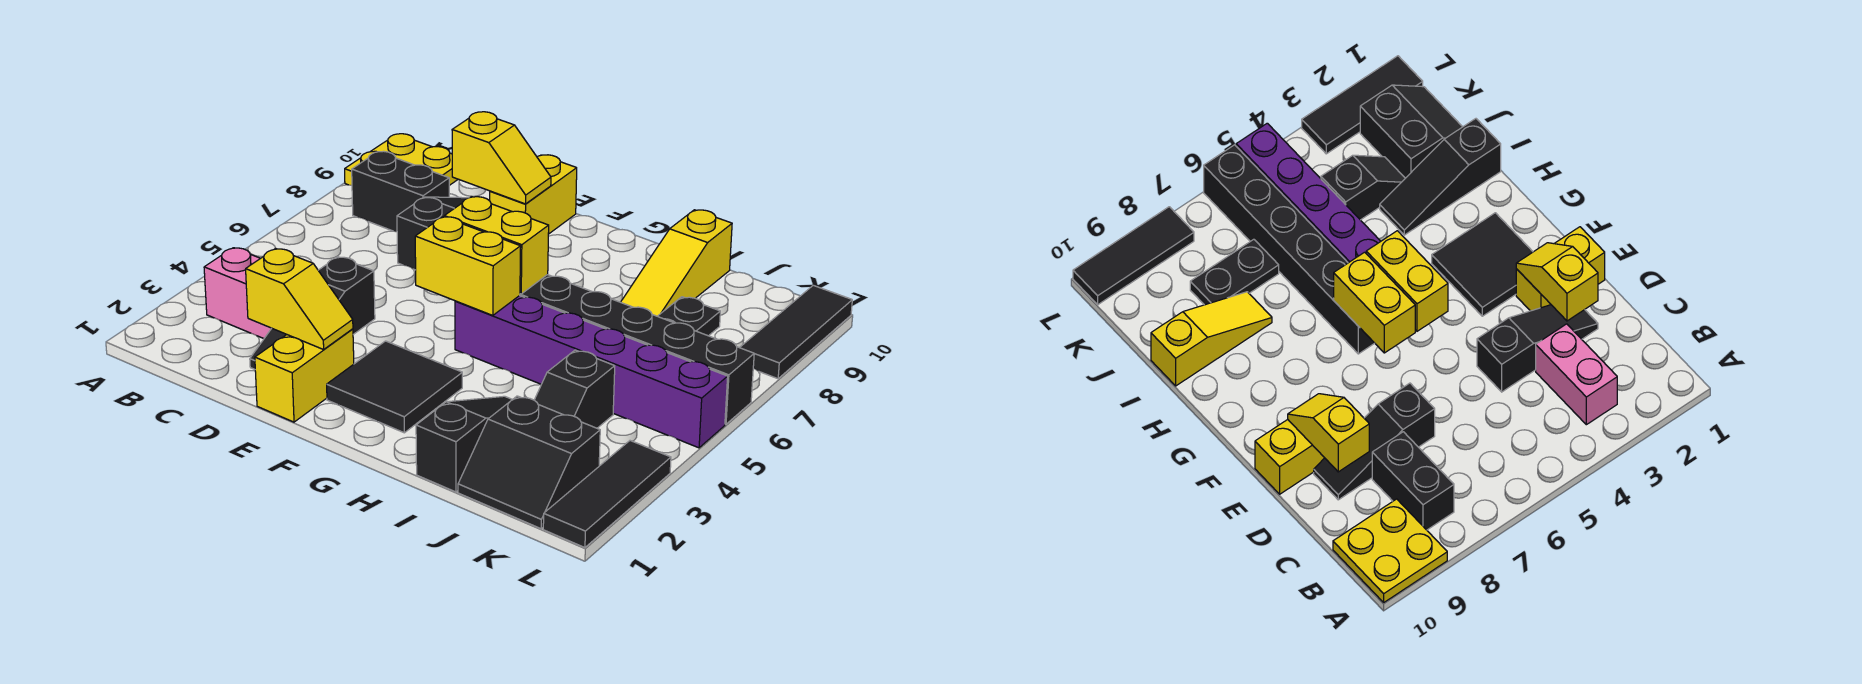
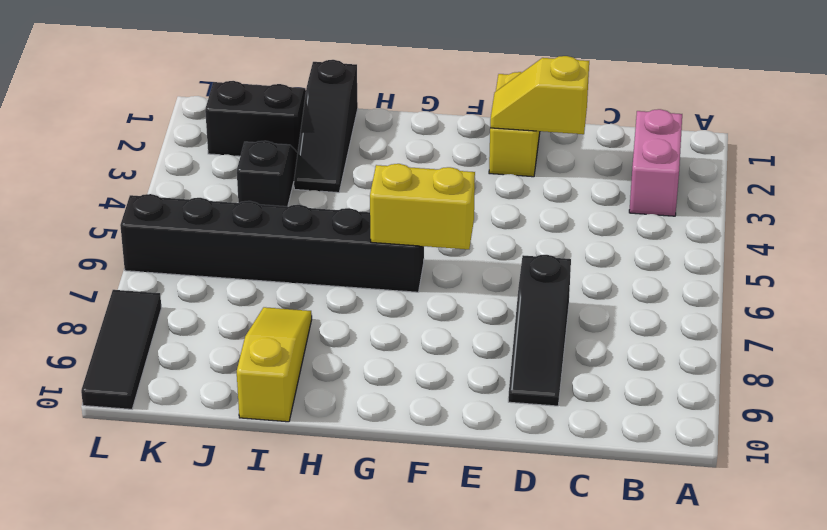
pink 1x2 brick [629,109,682,216] -> pink 1x2 brick turned to [204,248,271,339]
none -> yellow 2x2 plate [345,134,458,185]
none -> black 1x2 brick [352,151,449,232]
none -> black 1x3 slope [250,257,375,369]

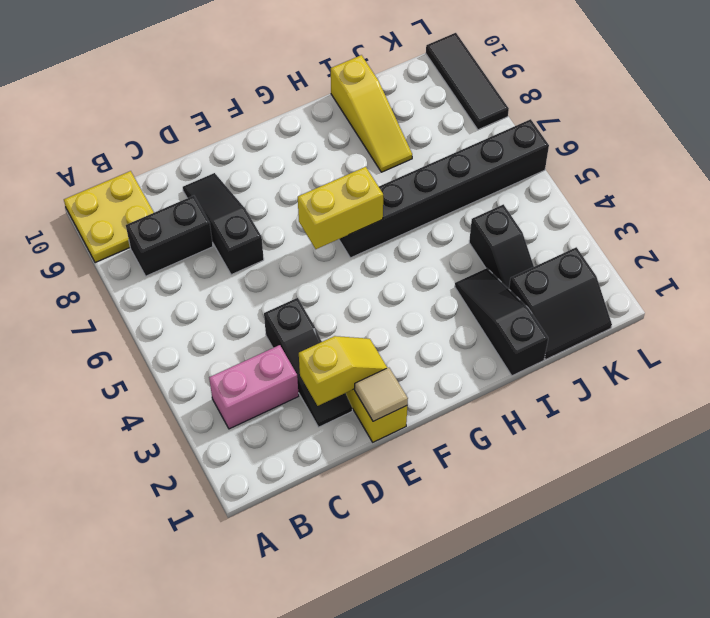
tan 1x1 tile [355,368,408,421] -> none
none -> yellow 1x2 brick [490,155,577,234]
none -> black 2x2 tile [327,341,462,433]
none -> purple 1x6 brick [455,296,728,448]

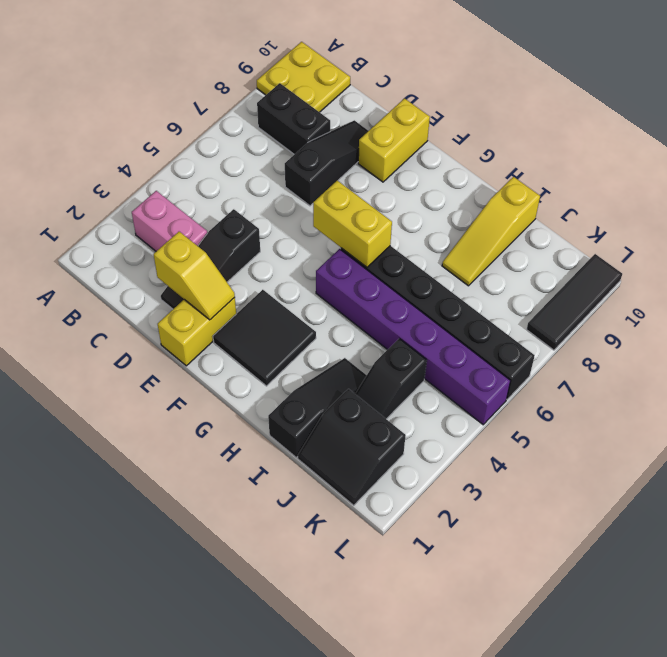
none -> black 1x2 plate [658,297,720,336]
none -> black 1x3 tile [543,441,671,548]
none -> yellow 1x2 slope [452,112,551,204]

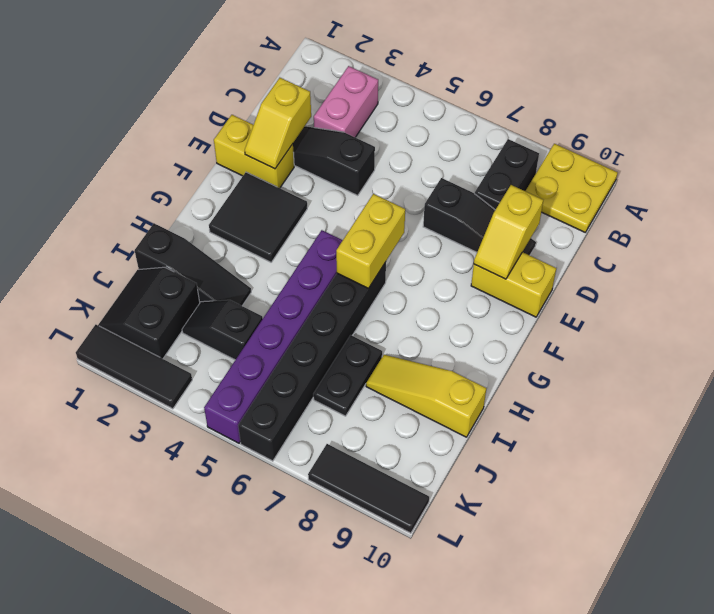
black 1x2 plate [313,335,382,416] -> black 1x2 plate turned to [658,297,720,336]
none -> yellow 1x2 brick [415,217,521,315]

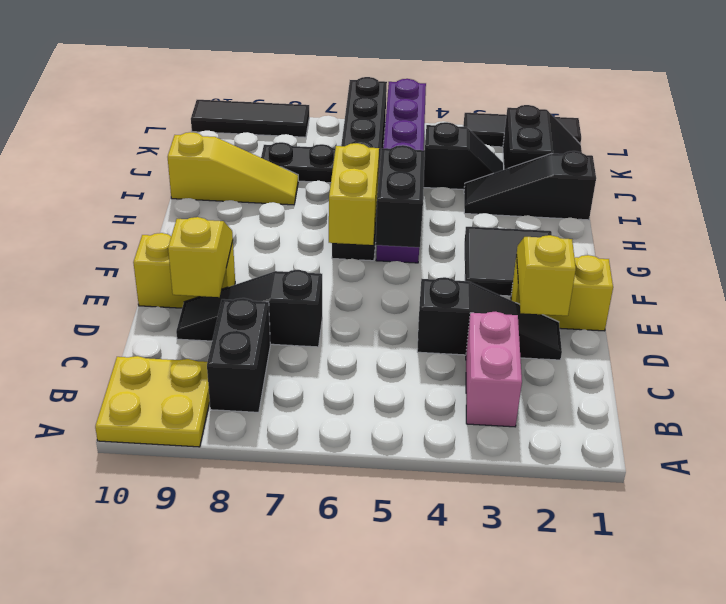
black 1x2 brick [375,145,425,247] -> yellow 1x2 brick [415,217,521,315]

